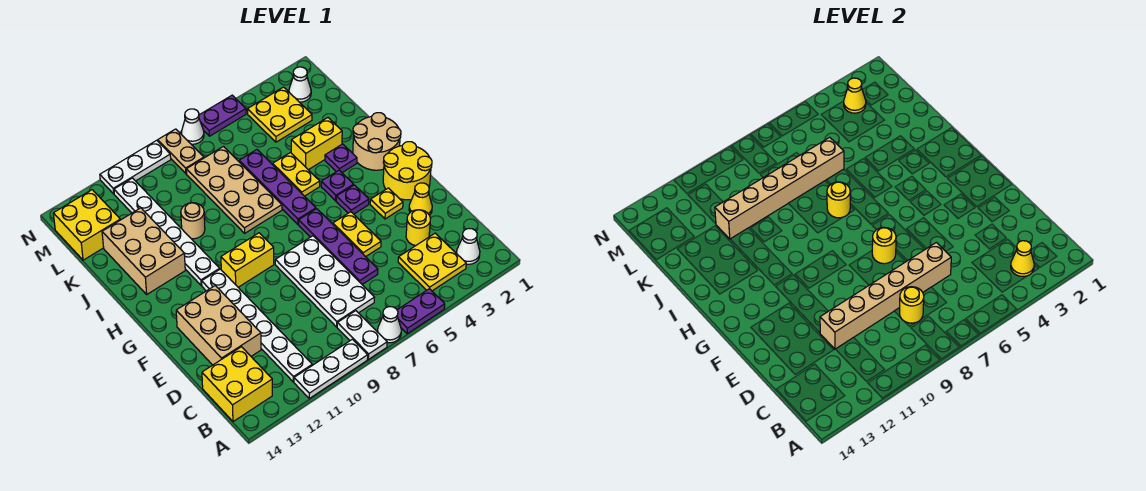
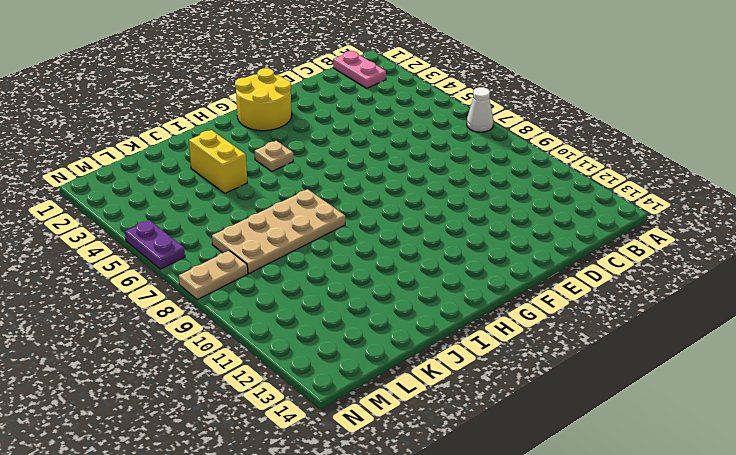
pink 1x2 plate [333,51,386,88] -> white 1x1 cone [457,228,480,264]
tan 1x1 plate [255,141,293,171] -> purple 1x1 plate [321,170,354,201]
none -> purple 1x2 plate [397,289,445,334]
none -> white 1x2 plate [337,311,387,359]
none -> white 1x3 plate [294,339,368,398]
none -> yellow 2x2 plate [398,233,466,291]

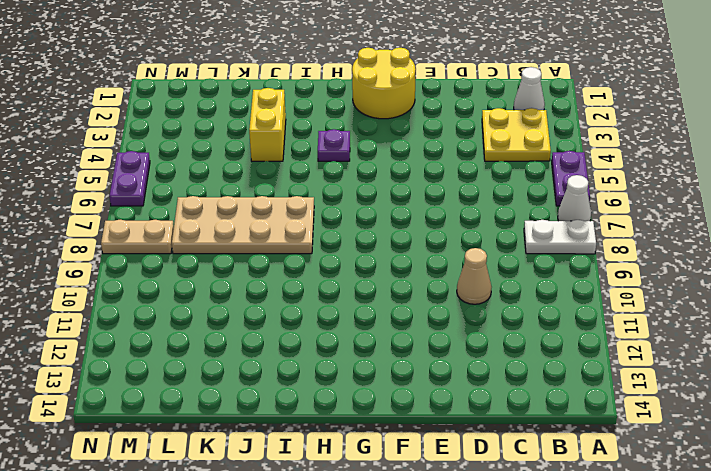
tan 1x1 cone [457,248,491,304] -> none
none -> white 1x3 plate [294,339,368,398]
none -> white 1x6 plate [202,269,312,382]
none -> yellow 2x2 brick [202,347,272,422]
none -> white 2x4 plate [275,236,375,327]

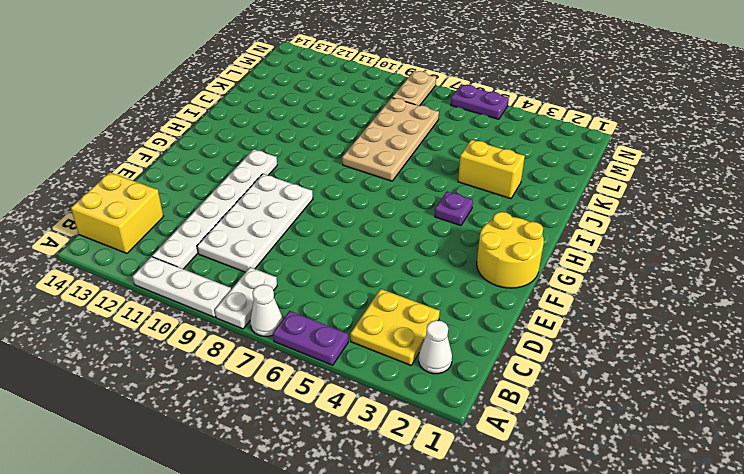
white 2x4 plate [197,174,313,272] -> white 2x4 plate moved to [275,236,375,327]
none -> yellow 1x1 round brick [406,210,431,246]
none -> purple 1x4 plate [299,209,378,284]
none -> tan 2x3 brick [176,286,261,365]
none -> yellow 1x1 cone [409,183,432,215]

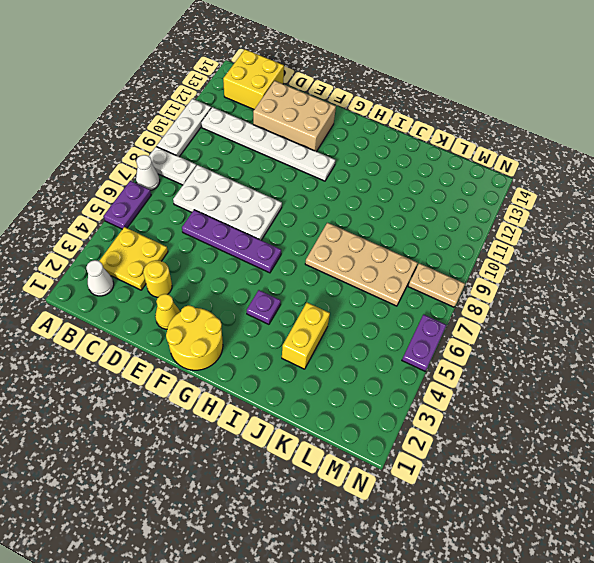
none -> yellow 1x2 plate [333,212,381,257]
none -> yellow 1x1 plate [370,188,403,219]
none -> purple 1x1 plate [336,185,369,214]
none -> yellow 1x2 brick [221,233,274,287]

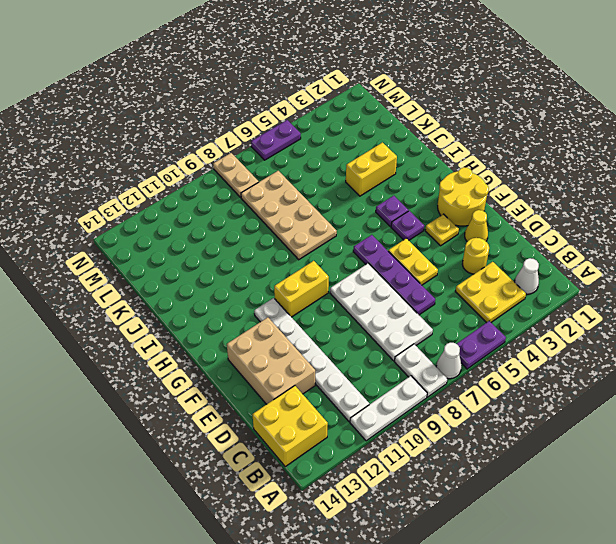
none -> tan 2x2 round brick [353,113,401,170]
none -> purple 1x4 plate [239,150,316,224]
none -> white 1x6 plate [114,178,220,285]
none -> purple 1x1 plate [325,144,357,173]

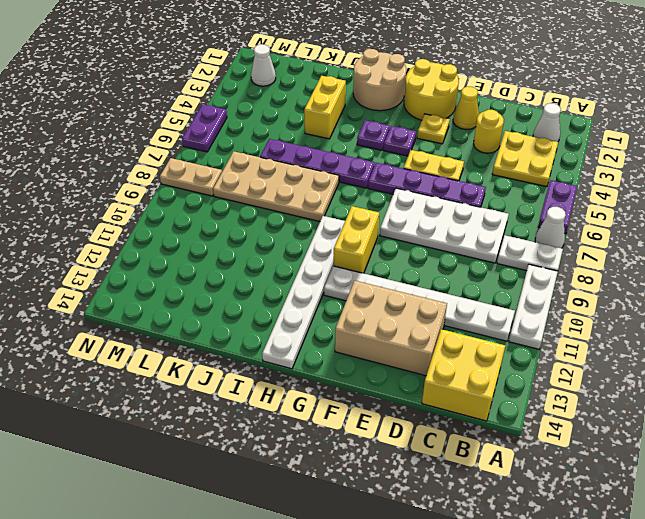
white 1x6 plate [262,216,345,369] -> white 1x6 plate turned to [114,178,220,285]
none -> purple 1x1 plate [325,144,357,173]
none -> yellow 1x2 plate [273,153,320,196]
none -> tan 2x3 brick [102,208,185,294]
none -> tan 1x1 round brick [181,203,205,239]

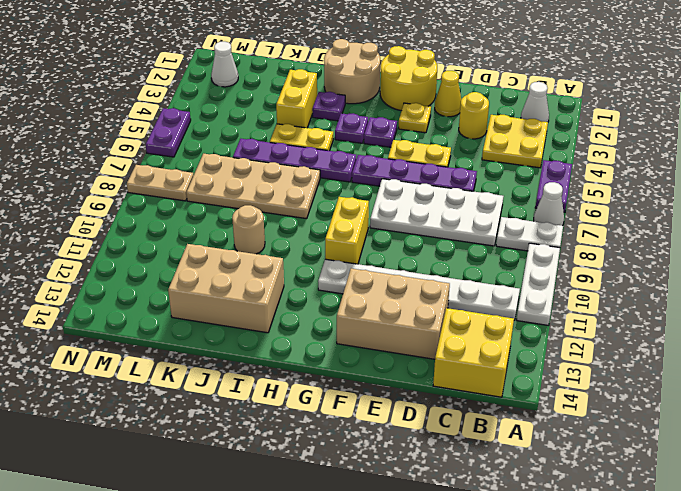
none -> white 1x6 plate [114,178,220,285]
none -> yellow 2x2 plate [247,87,312,142]
none -> yellow 2x2 brick [53,190,120,260]
none -> white 1x1 cone [181,109,204,144]

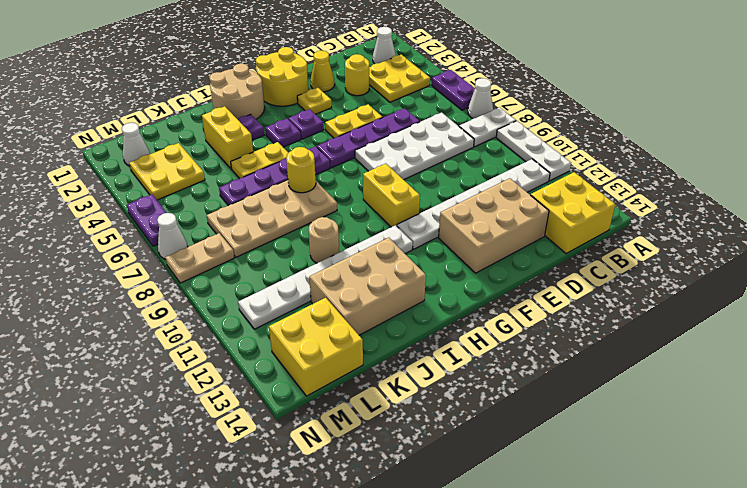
none -> white 1x3 plate [100,140,171,194]
none -> yellow 1x1 cone [1011,241,1034,277]
none -> yellow 1x1 round brick [900,287,924,323]
none -> tan 1x6 brick [820,242,951,349]

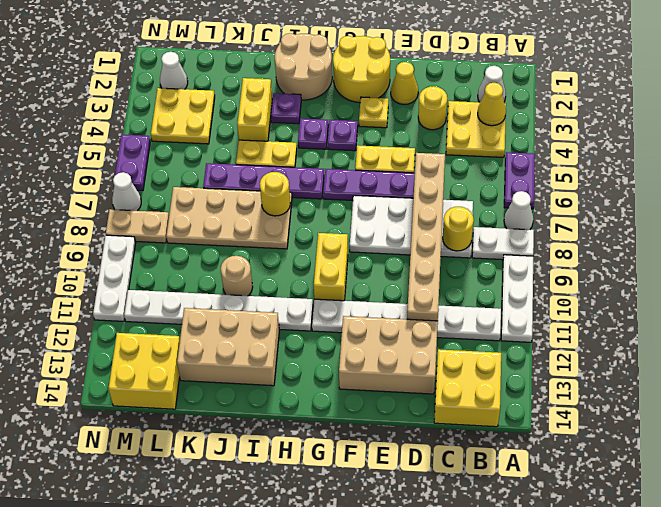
none -> yellow 1x1 round brick [872,228,896,264]
none -> tan 1x6 brick [715,137,844,239]
none -> yellow 1x1 cone [844,78,866,113]

